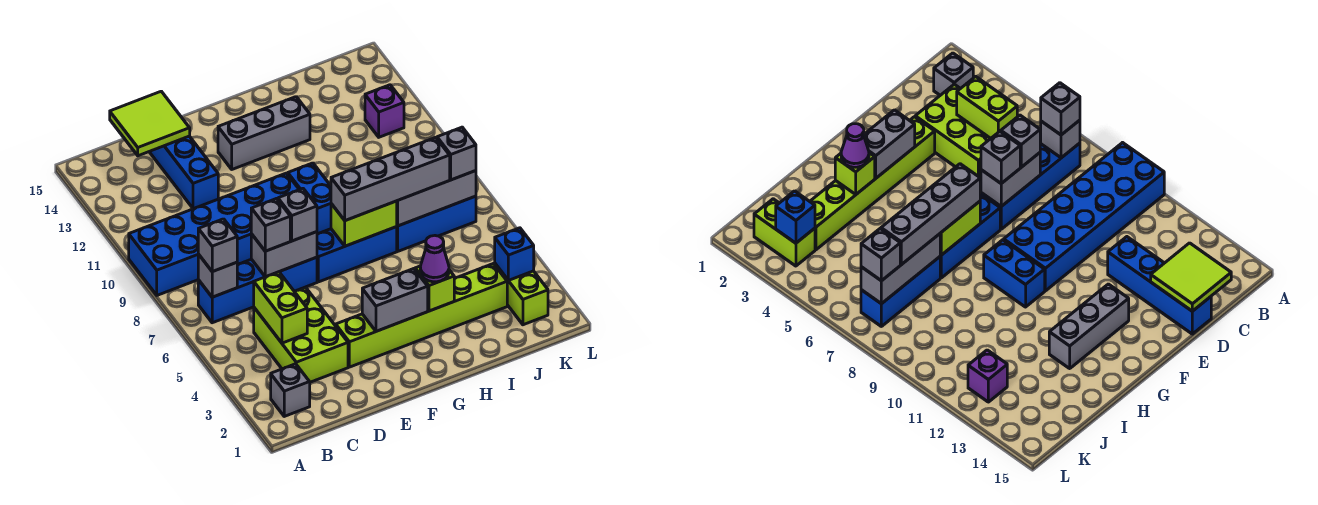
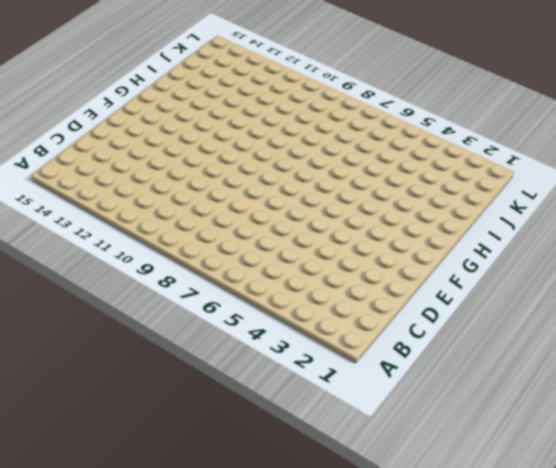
none -> blue 2x6 brick [129,173,299,295]
none -> grey 1x1 brick [271,364,310,416]
none -> blue 1x4 brick [198,257,317,323]

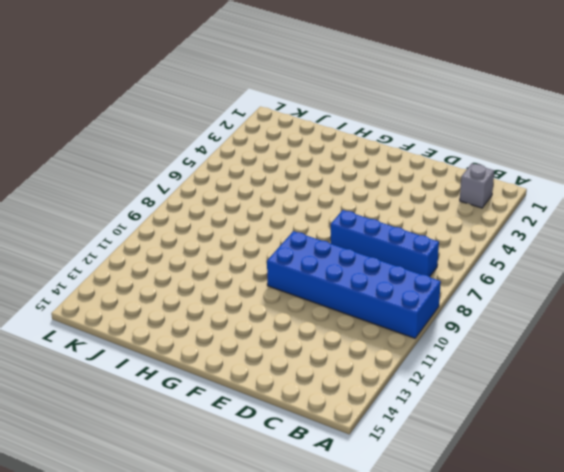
none -> lime 2x3 brick [254,287,348,382]
none -> blue 1x4 brick [149,136,218,209]
none -> lime 1x6 brick [336,264,507,367]

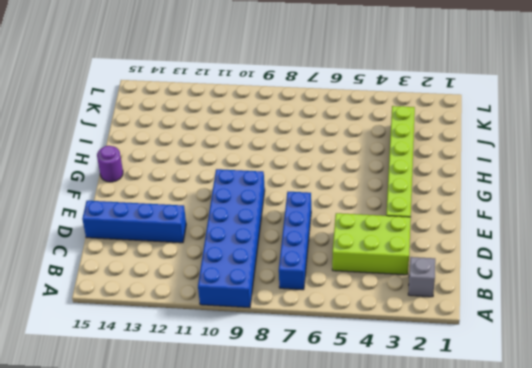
purple 1x1 round brick [97,146,123,182] -> none
none -> blue 1x3 brick [317,227,397,282]
none -> grey 1x3 brick [218,97,310,169]
none -> blue 1x2 brick [288,163,331,234]

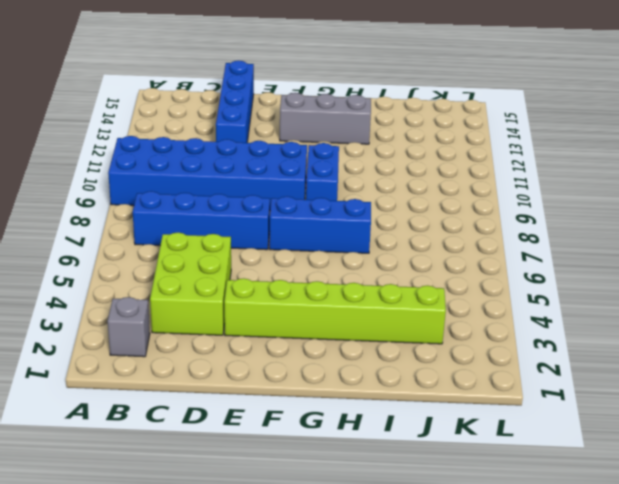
none -> blue 1x3 brick [396,196,476,251]
none -> lime 1x2 brick [494,264,548,325]
none -> purple 1x1 brick [365,85,404,137]

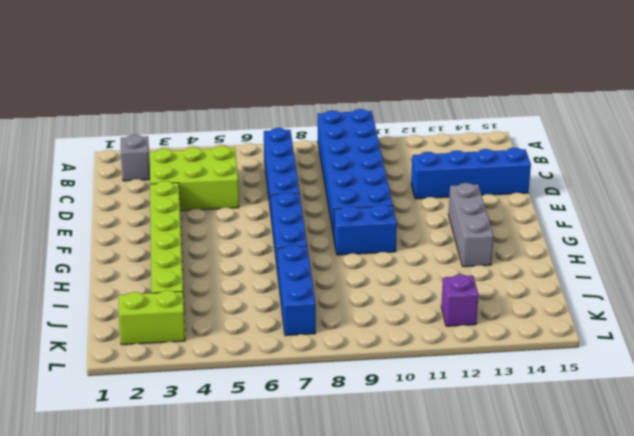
none -> grey 1x1 brick [198,254,237,297]
none -> lime 1x2 brick [254,272,307,343]
none -> lime 2x2 tile [110,91,190,156]

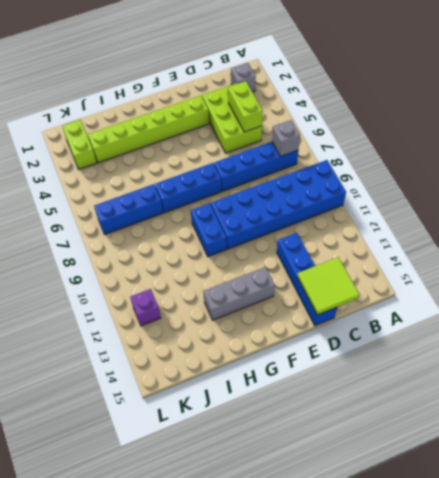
none -> grey 1x2 brick [251,232,317,277]
none -> grey 1x2 brick [362,269,428,331]
none -> lime 1x2 brick [331,201,397,246]

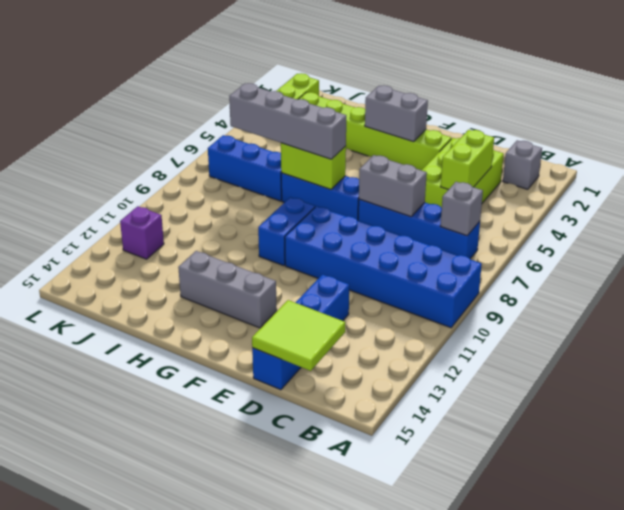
none -> lime 1x1 brick [415,266,454,311]
none -> grey 1x3 brick [397,171,476,226]
none -> blue 1x1 brick [495,228,534,280]

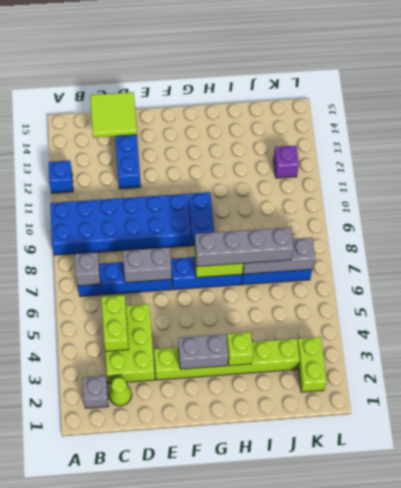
blue 1x1 brick [49,160,73,193] -> blue 1x1 brick moved to [495,228,534,280]
lime 1x1 cone [109,377,132,406] -> none
none -> grey 1x3 brick [218,97,310,169]
none -> grey 1x1 brick [198,219,237,272]
none -> grey 1x1 brick [251,199,290,251]

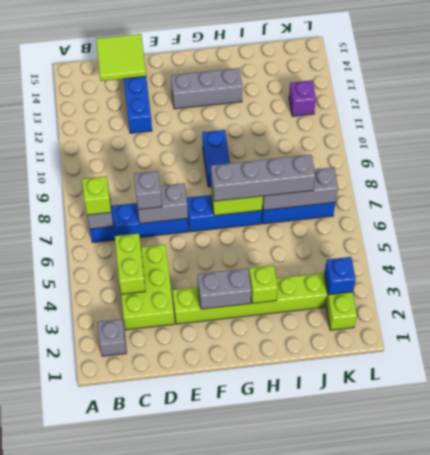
lime 1x1 brick [82,176,111,215] -> grey 1x1 brick [198,219,237,272]
none -> blue 2x6 brick [129,173,299,295]
none -> grey 1x1 brick [278,188,317,241]
none -> purple 1x1 cone [420,236,449,282]

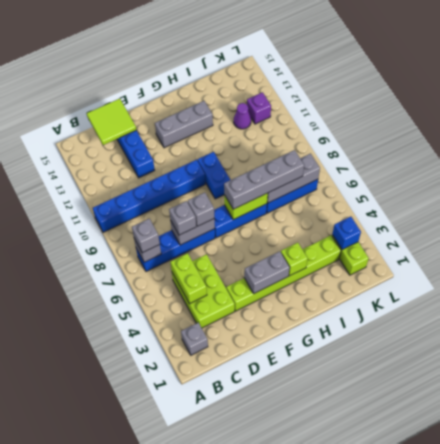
blue 1x6 brick [93,160,206,232] -> blue 2x6 brick [129,173,299,295]
purple 1x1 cone [234,103,251,129] -> purple 1x1 cone moved to [420,236,449,282]
none -> grey 1x1 brick [437,127,476,180]

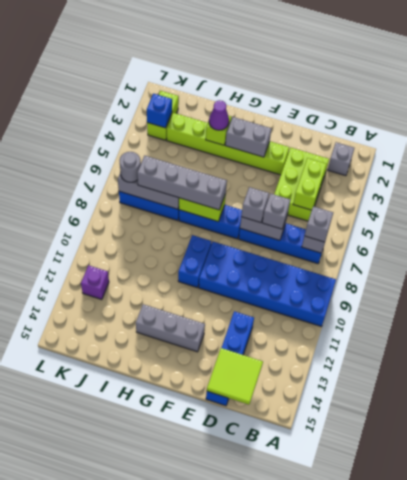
grey 1x1 round brick [120,152,141,182] -> grey 1x1 brick [437,127,476,180]

